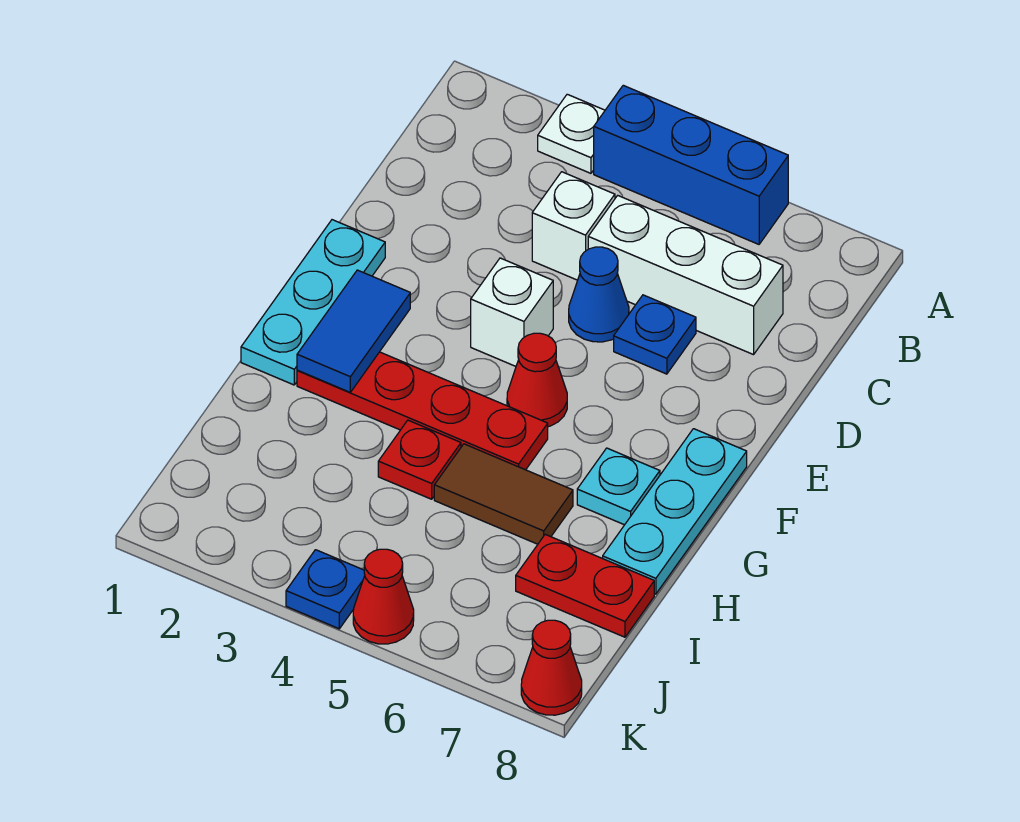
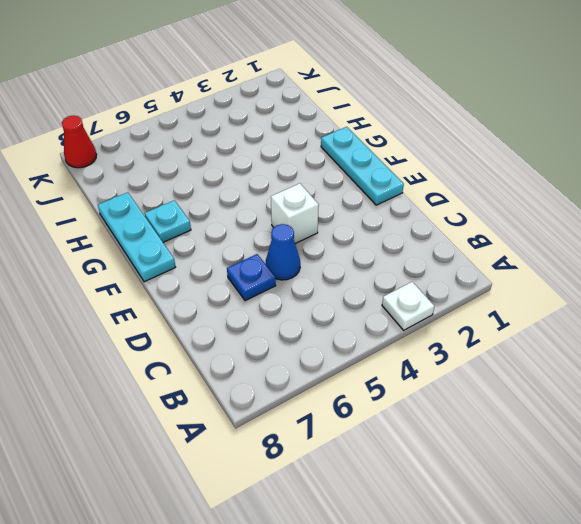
none -> blue 1x3 brick [594,85,788,244]
none -> white 1x1 brick [532,172,615,280]
none -> white 1x3 brick [588,195,783,355]

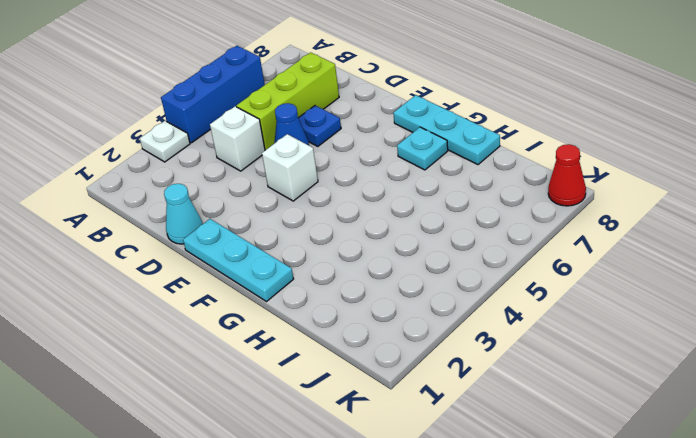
lime 1x3 brick [237,52,339,150] -> white 1x3 brick [588,195,783,355]
cyan 1x1 cone [164,184,203,244] -> none
none -> red 1x1 cone [507,333,567,427]
none -> red 1x4 plate [297,352,548,470]
none -> red 1x1 plate [378,420,461,499]

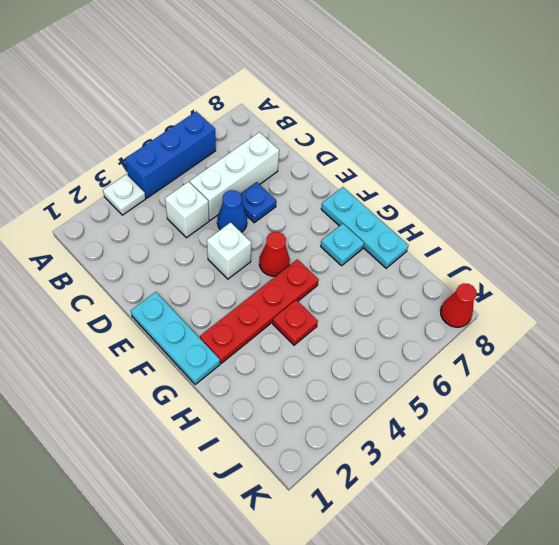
none -> brown 1x2 tile [434,444,573,544]
none -> red 1x2 plate [516,534,654,637]
none -> blue 1x1 plate [286,550,365,629]

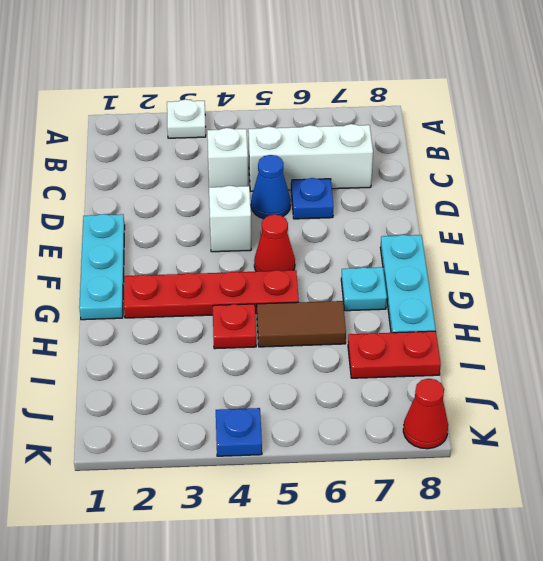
none -> blue 1x3 brick [594,85,788,244]
none -> red 1x1 cone [353,549,414,644]
none -> blue 1x2 tile [297,270,410,392]

